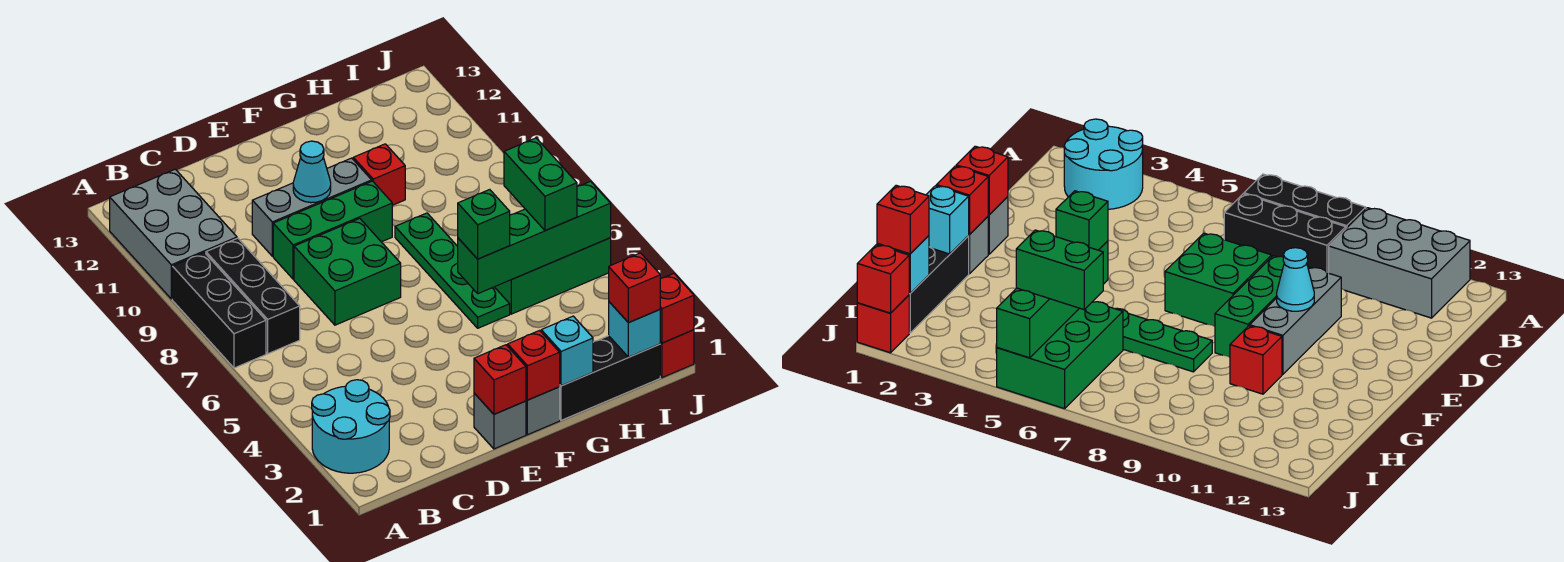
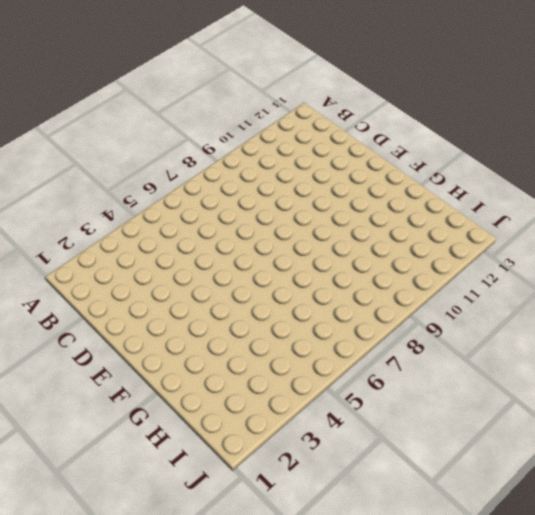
none -> cyan 2x2 round brick [312,380,390,473]
none -> black 1x3 brick [172,253,266,368]
none -> grey 2x3 brick [110,169,237,299]

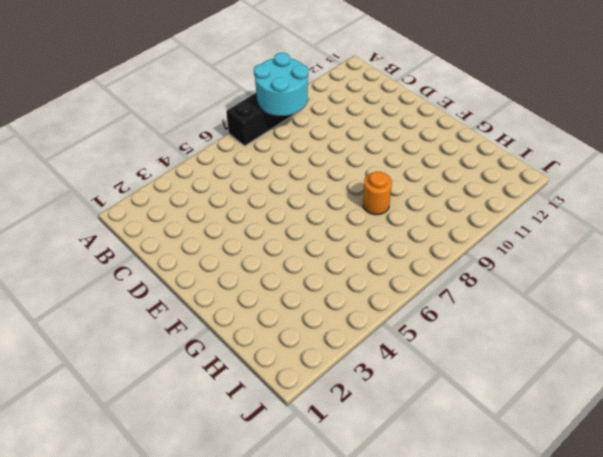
cyan 2x2 round brick [254,53,308,116] -> cyan 2x2 round brick moved to [312,380,390,473]
orange 1x1 round brick [363,172,392,215] -> green 1x4 plate [395,213,510,328]
none -> grey 2x3 brick [110,169,237,299]
none -> black 1x3 brick [206,238,300,354]
none -> green 2x2 brick [294,218,401,325]

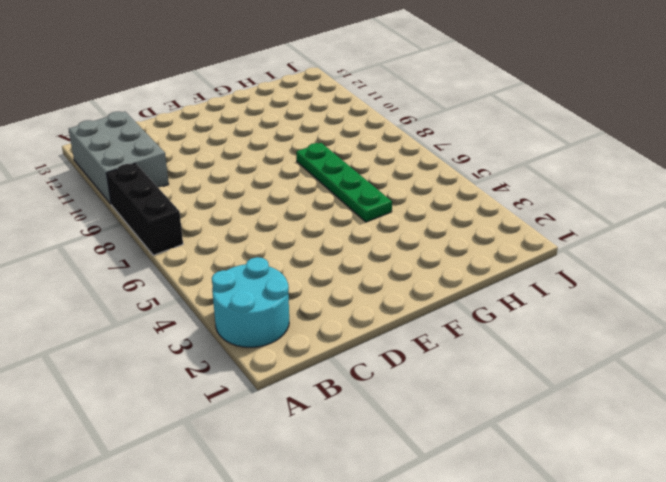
none -> black 1x3 brick [206,238,300,354]
none -> green 2x2 brick [294,218,401,325]
none -> green 1x3 brick [273,181,392,279]

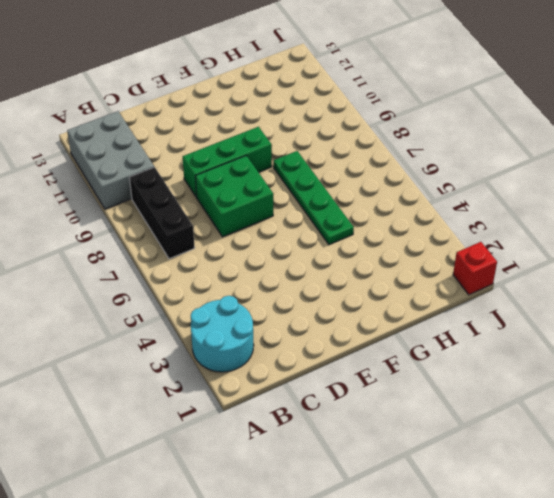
none -> black 1x3 brick [172,253,266,368]
none -> grey 1x3 brick [252,158,372,256]
none -> grey 1x1 brick [474,393,526,449]

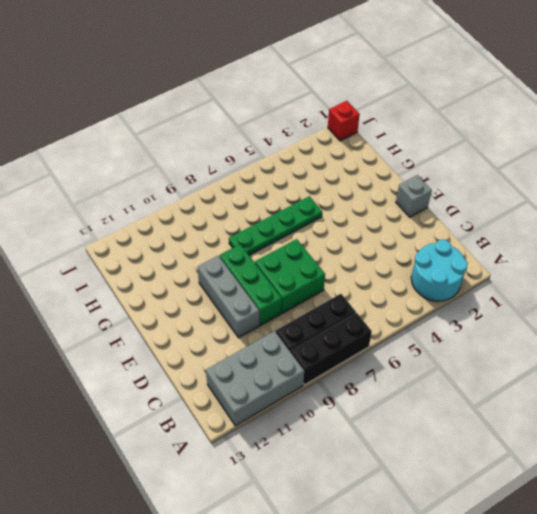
none -> grey 1x1 brick [526,387,560,435]
none -> black 1x3 brick [560,336,660,420]
none -> red 1x1 brick [353,144,405,205]

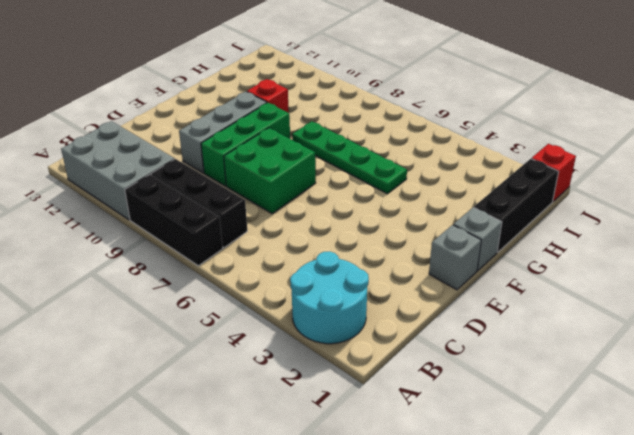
none -> green 2x3 brick [495,238,611,314]
none -> red 1x1 brick [474,345,526,414]
none -> cyan 1x1 cone [293,141,331,203]

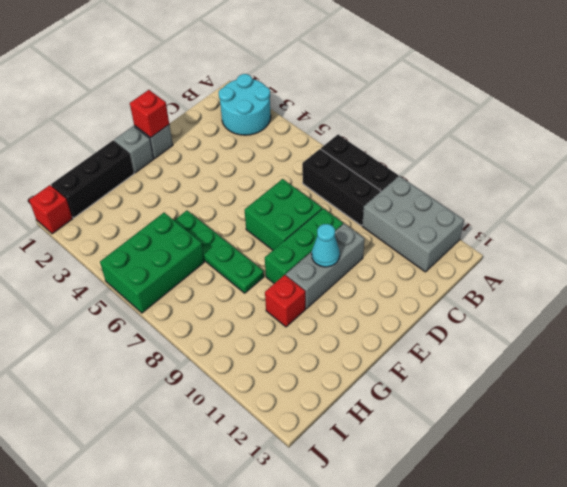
none -> red 1x1 brick [508,331,560,400]
none -> cyan 1x1 brick [541,316,593,386]
none -> green 1x4 brick [458,181,611,294]

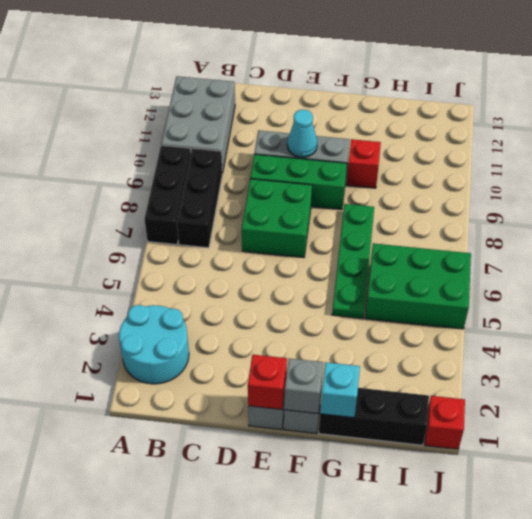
grey 1x1 brick [284,358,323,414] -> red 1x1 brick [508,331,560,400]
none -> green 1x4 brick [458,181,611,294]
none -> cyan 1x1 brick [609,302,660,357]
none -> red 1x1 brick [660,274,694,343]

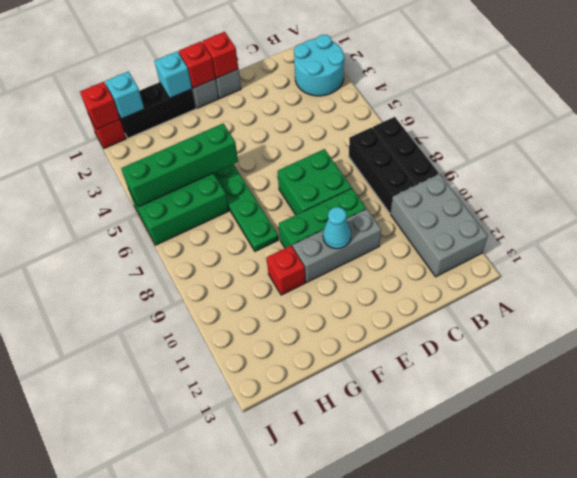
none -> green 1x1 brick [458,190,510,259]
none -> red 1x1 brick [609,253,660,322]
none -> green 1x2 brick [504,138,577,231]

